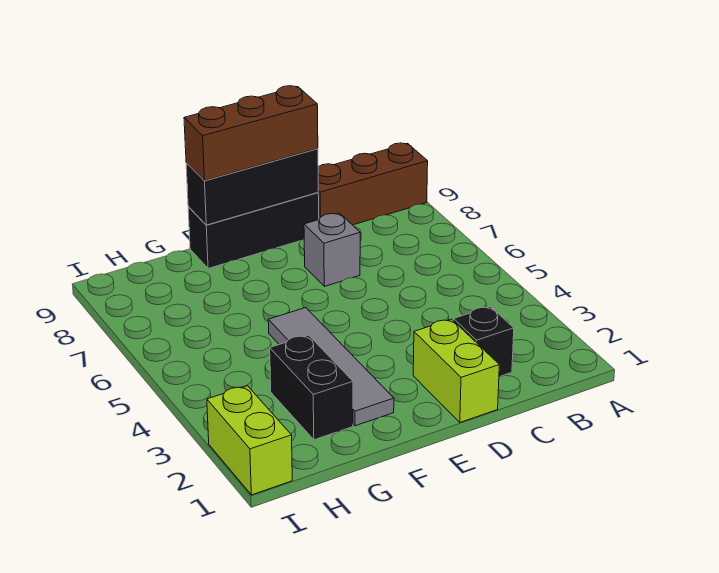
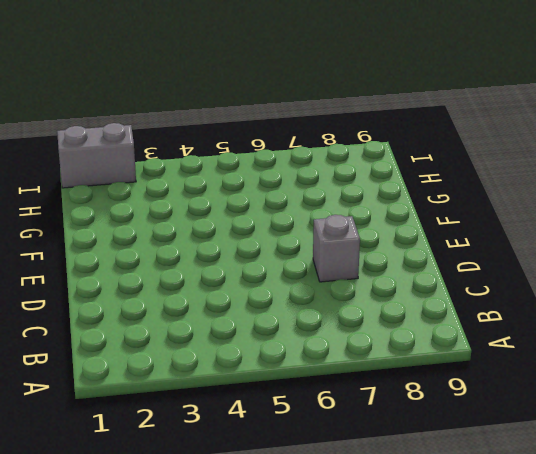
grey 1x2 brick [57,123,136,188] -> lime 1x2 brick [207,386,292,495]
none -> brown 1x3 brick [318,143,428,225]
none -> black 1x1 brick [453,307,514,376]

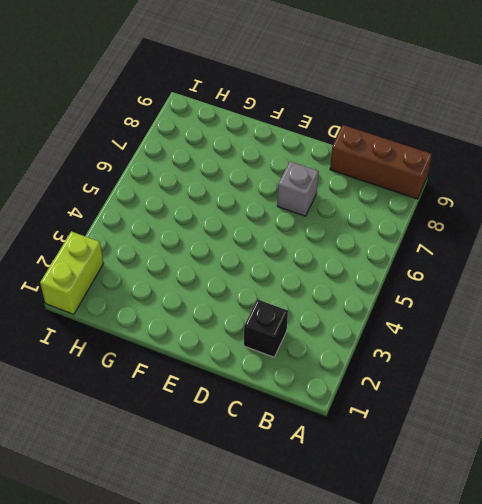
none -> lime 1x2 brick [413,319,499,422]
none -> black 1x3 brick [188,193,319,269]

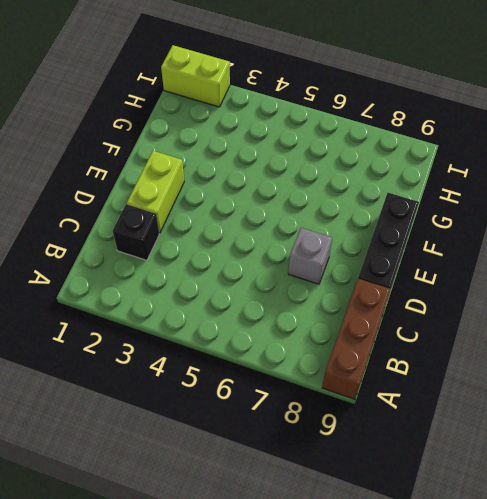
lime 1x2 brick [127,151,184,233] -> lime 1x2 brick turned to [413,319,499,422]
none -> grey 1x4 tile [268,308,394,426]
none -> black 1x2 brick [270,335,353,440]

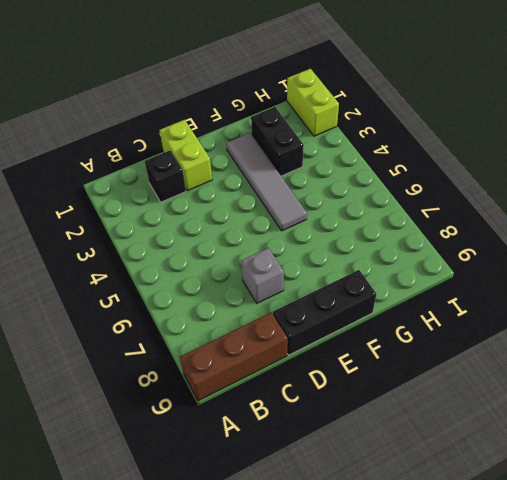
none -> black 1x3 brick [186,149,318,225]
none -> brown 1x3 brick [184,86,318,181]

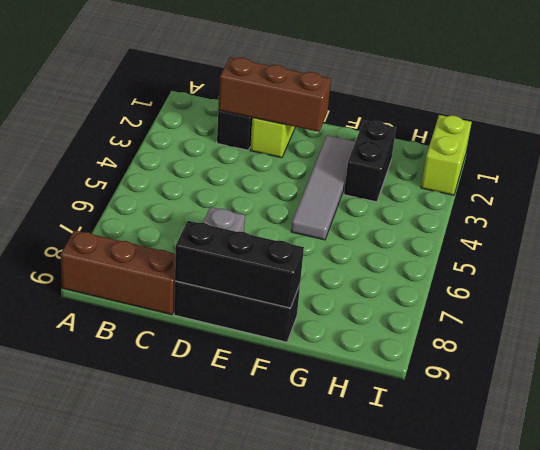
brown 1x3 brick [218,57,331,132] -> brown 1x3 brick moved to [184,86,318,181]

